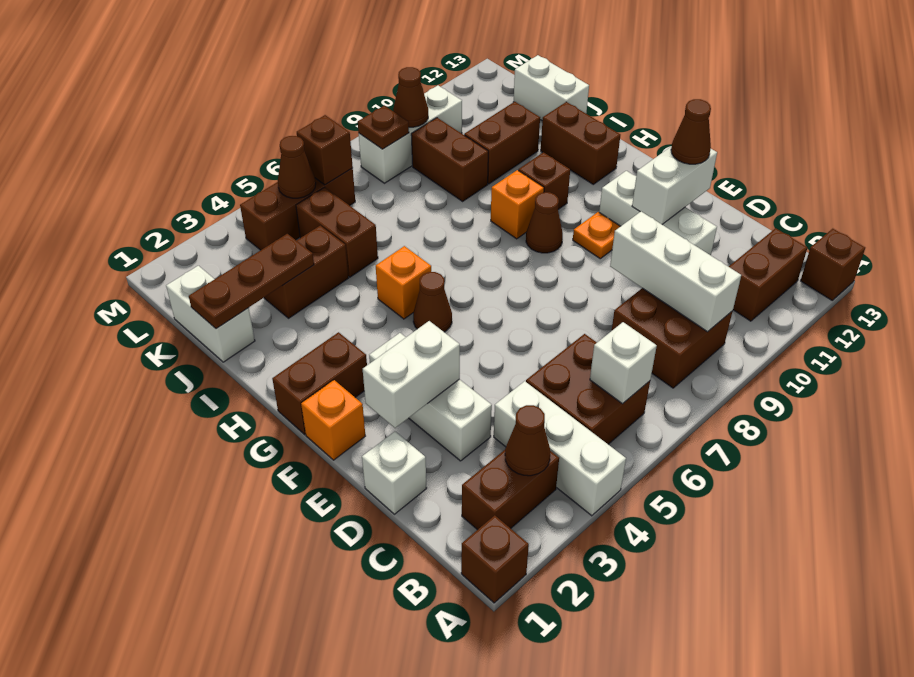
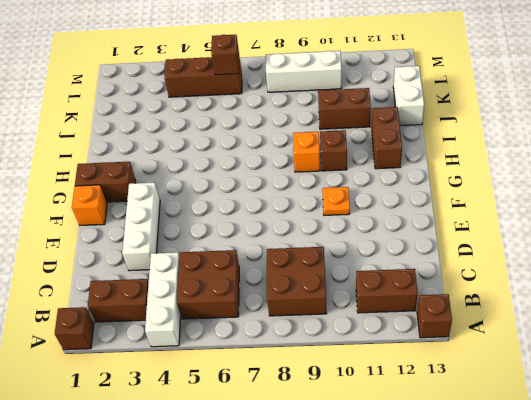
none -> white 1x1 brick [362,431,427,514]
none -> white 1x3 brick [599,171,717,255]
none -> brown 1x1 cone [413,272,452,332]
none -> brown 1x1 cone [526,192,563,253]

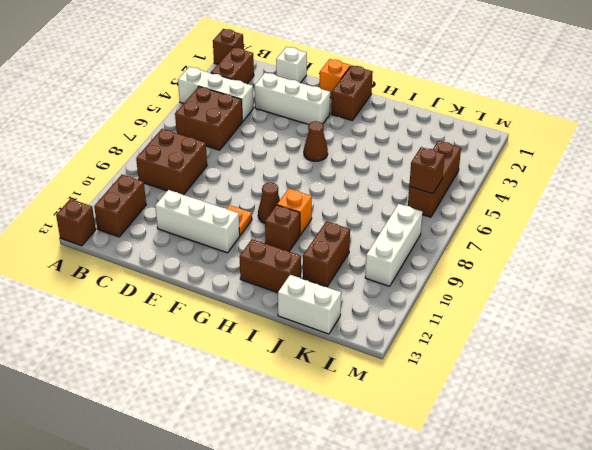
none -> orange 1x1 brick [376,246,431,319]
none -> white 1x2 brick [166,266,255,362]
none -> brown 1x2 brick [264,226,348,318]
none -> brown 1x2 brick [296,187,378,277]

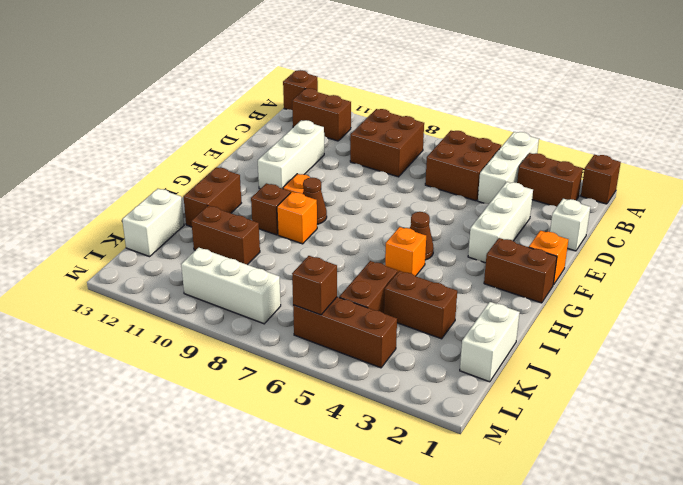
none -> brown 1x2 brick [411,118,488,201]
none -> brown 1x1 cone [505,405,550,476]
none -> white 1x1 brick [590,322,657,404]
none -> white 1x3 brick [610,212,741,332]

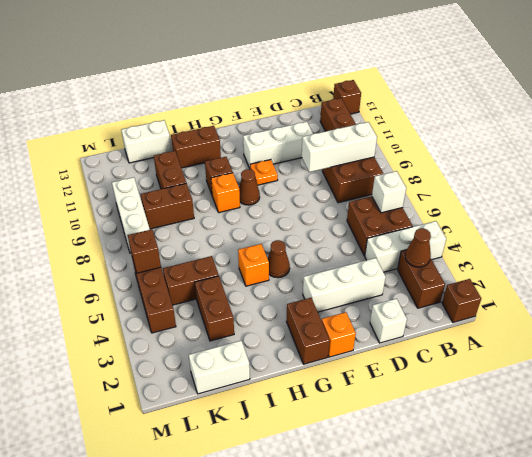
none -> white 1x2 brick [363,321,460,428]
none -> white 1x2 brick [632,146,717,224]
none -> brown 1x3 plate [189,234,314,329]
none -> brown 1x1 cone [278,136,316,198]

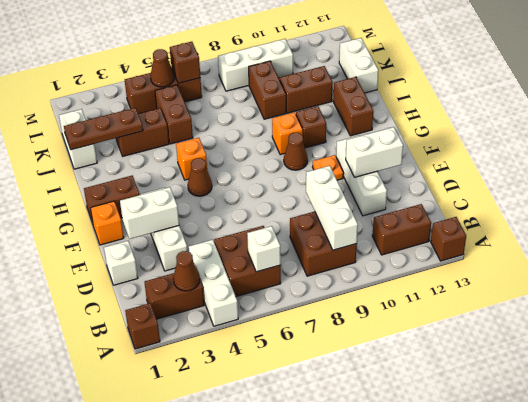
none -> brown 1x1 plate [358,106,409,149]
none -> brown 1x1 cone [393,67,428,127]
none -> brown 1x1 cone [671,99,711,164]

